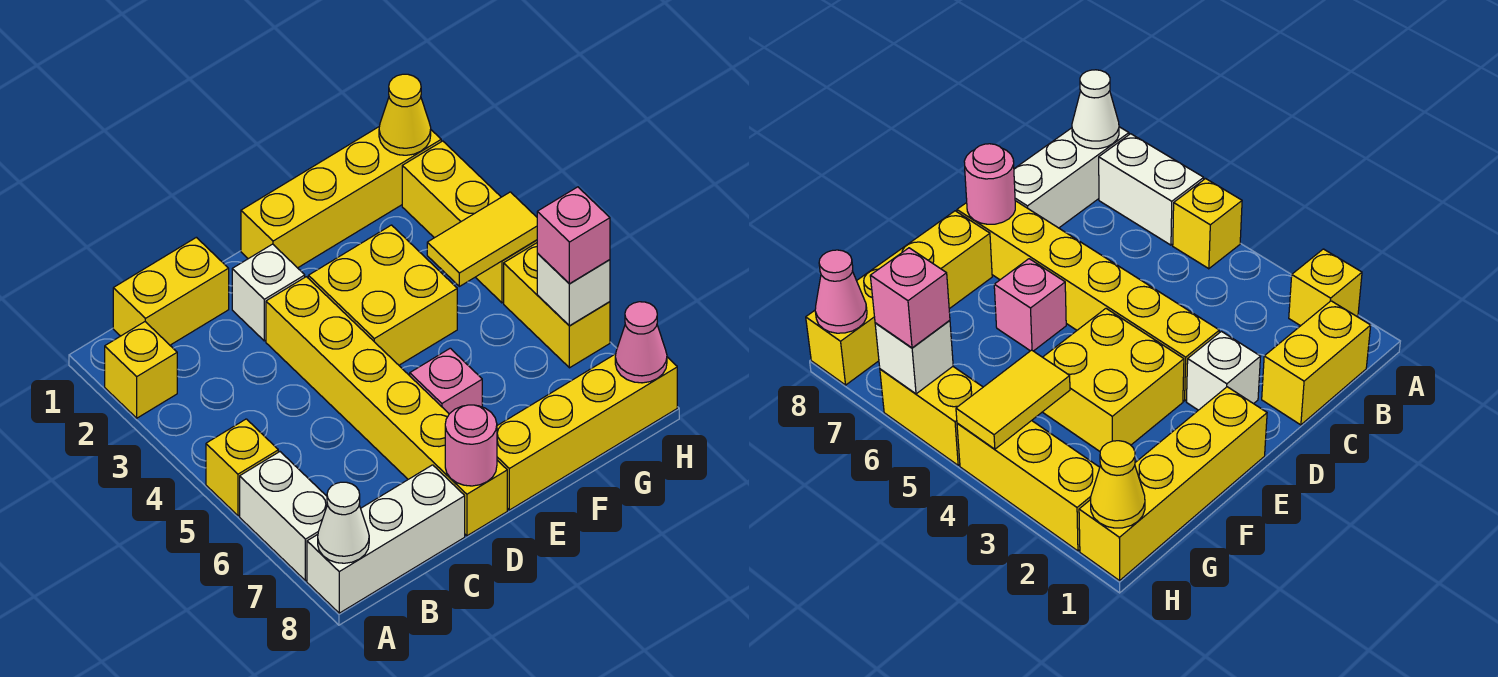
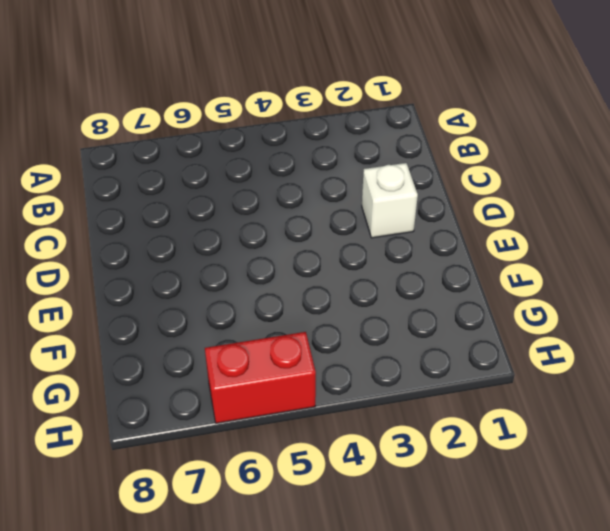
red 1x2 brick [205,332,316,423] -> yellow 1x2 brick [504,243,610,368]
none -> yellow 1x1 brick [105,322,177,418]
none -> yellow 1x1 brick [206,419,278,516]
none -> white 1x2 brick [240,452,328,581]

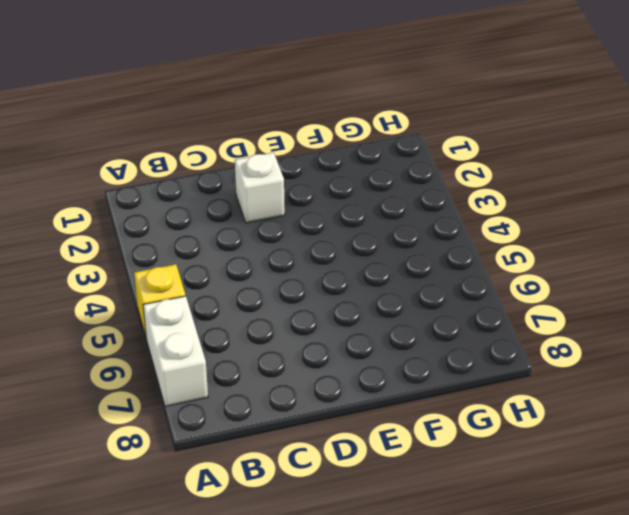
none -> yellow 1x1 brick [105,322,177,418]
none -> white 1x3 brick [307,465,465,613]
none -> yellow 1x2 brick [113,237,229,345]

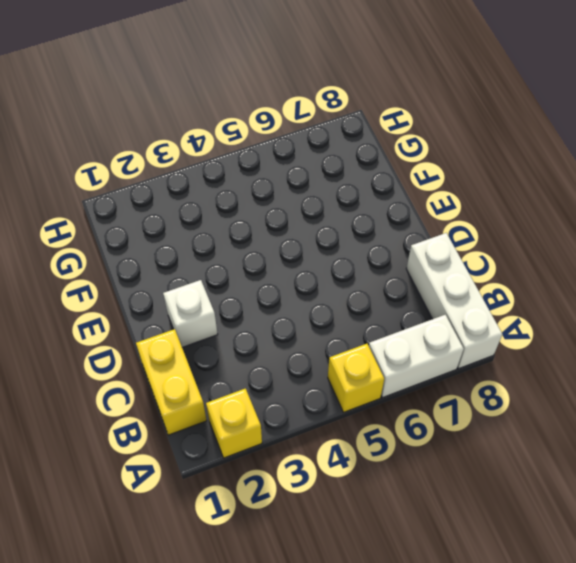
none -> yellow 1x6 brick [266,277,507,536]
none -> yellow 1x4 brick [241,127,441,268]
none -> yellow 2x2 brick [308,225,457,365]

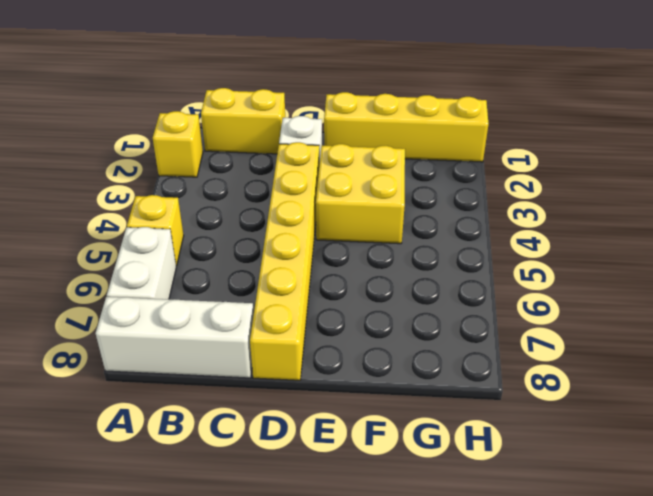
none -> pink 1x1 brick [410,348,482,414]
none -> yellow 1x4 brick [497,354,677,510]
none -> yellow 1x3 brick [402,141,537,303]

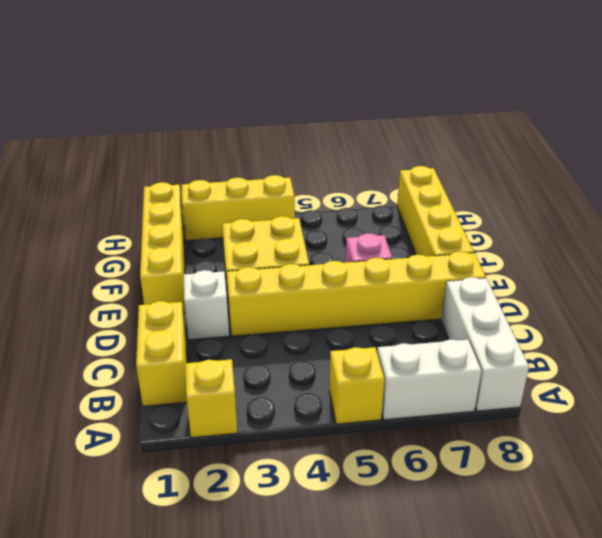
none -> yellow 1x2 brick [504,243,610,368]
none -> white 1x1 cone [318,482,369,563]
none -> pink 1x1 round brick [445,405,497,486]

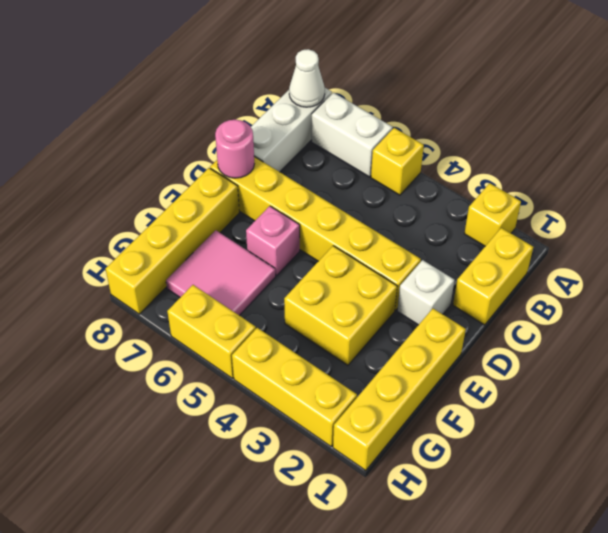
pink 2x2 tile [166,230,276,316] -> none
none -> yellow 1x2 tile [427,192,537,286]
none -> yellow 1x1 cone [379,74,431,155]
none -> white 1x1 brick [537,254,610,326]

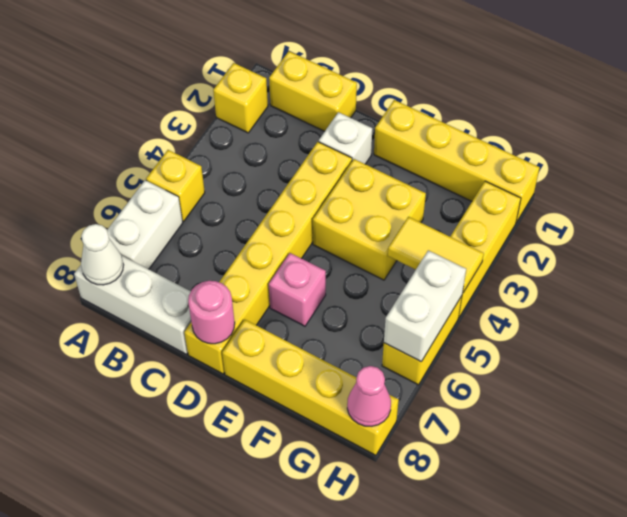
white 1x2 brick [384,250,466,362] -> white 1x1 brick [537,254,610,326]
none -> yellow 1x1 cone [379,74,431,155]
none -> pink 1x1 brick [537,187,610,284]

